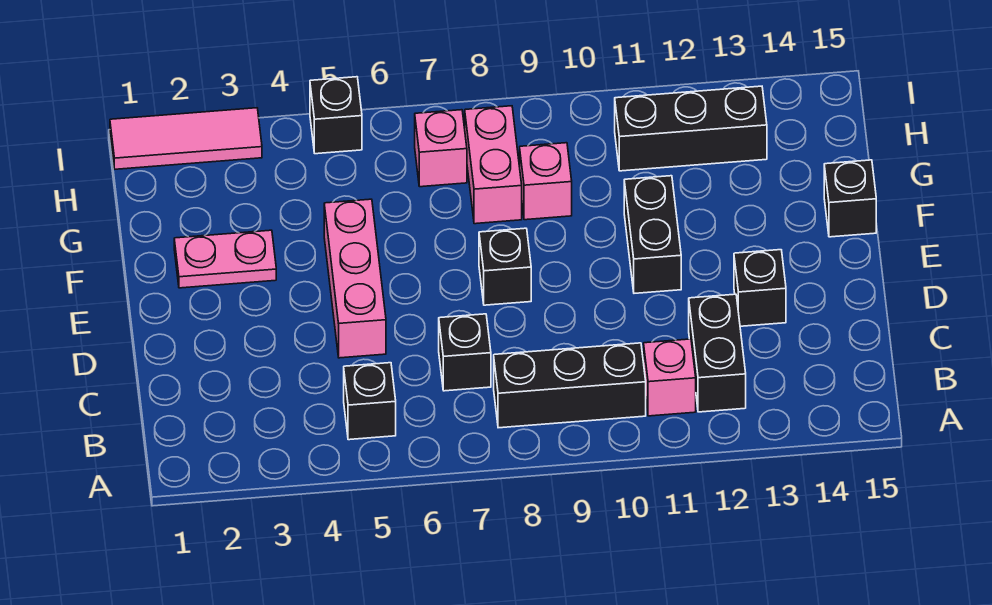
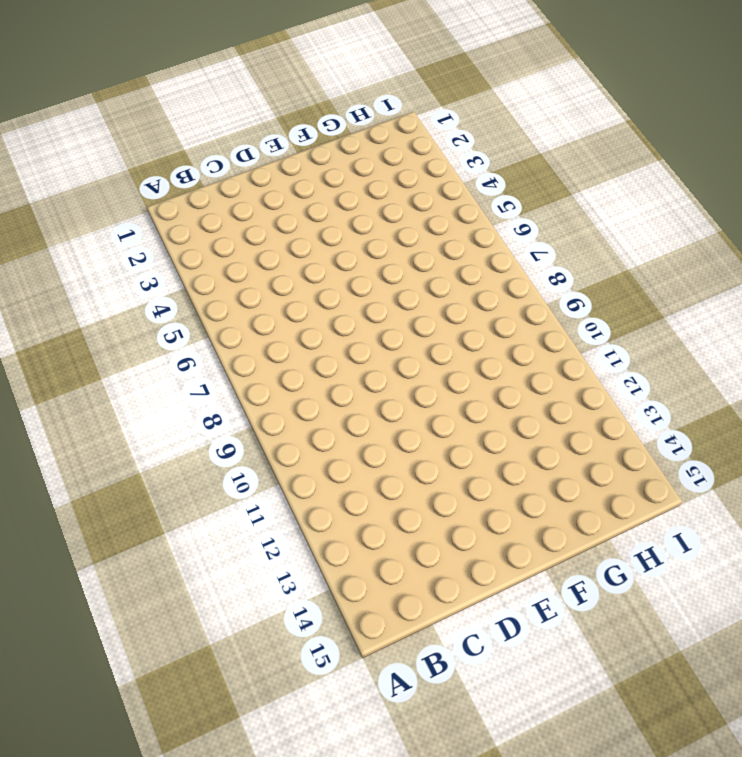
none -> black 1x1 brick [344,363,396,440]
none -> black 1x3 brick [494,343,646,428]
none -> pink 1x1 brick [644,339,696,416]

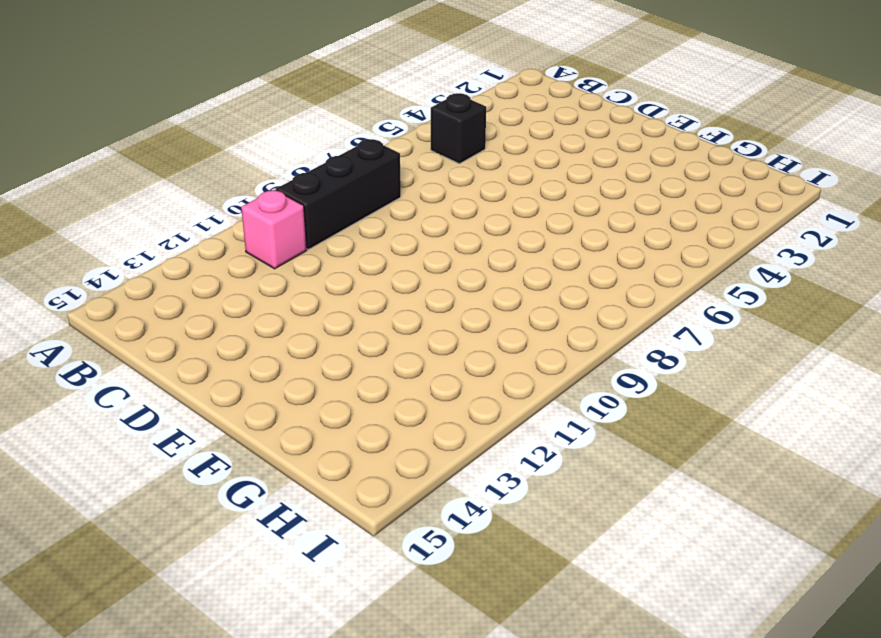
none -> black 1x2 brick [689,294,746,412]
none -> black 1x1 brick [439,314,491,391]
none -> pink 1x3 brick [324,199,386,358]

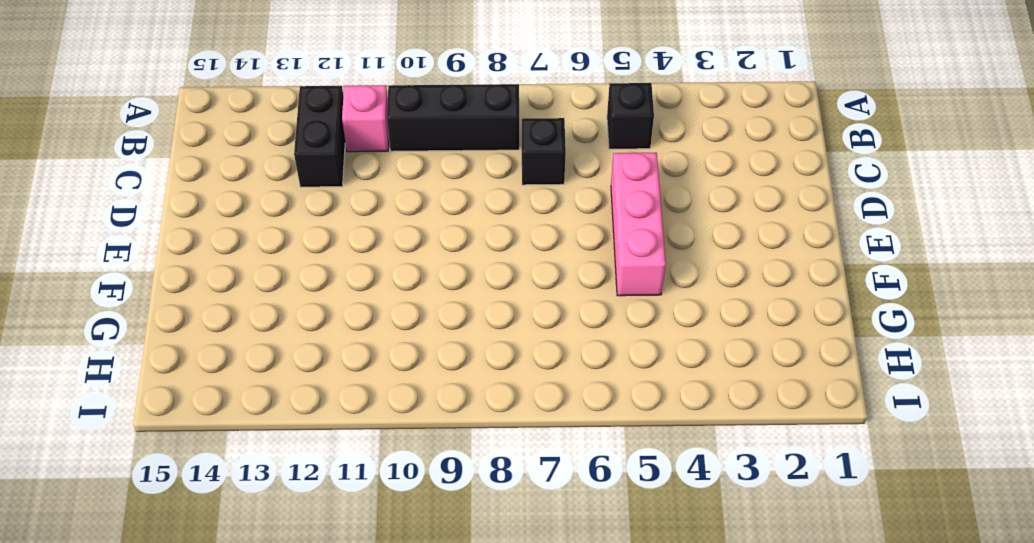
none -> black 1x1 brick [734,250,786,326]
none -> black 1x1 brick [479,228,531,305]
none -> black 1x2 brick [624,176,681,293]

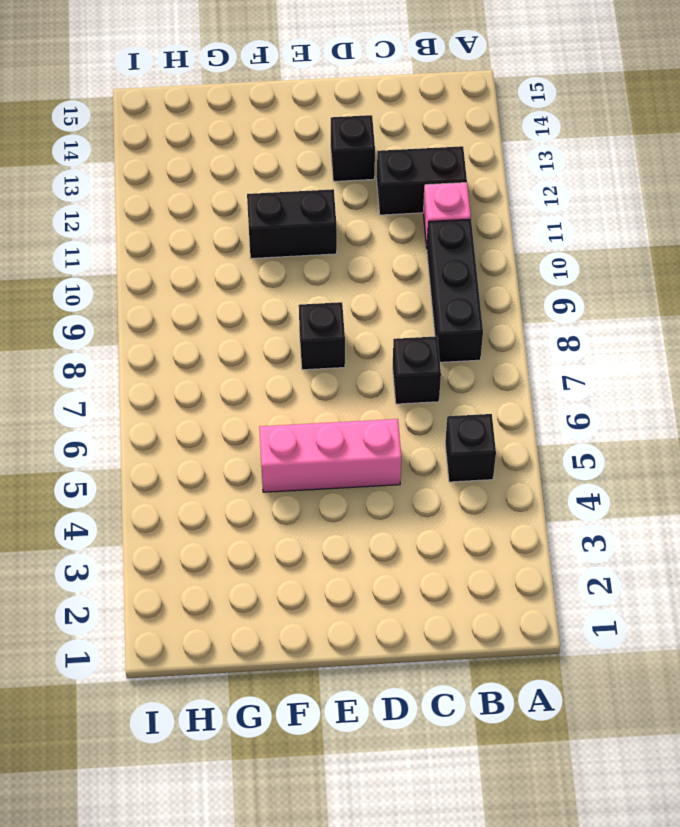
none -> pink 1x2 plate [174,230,276,288]
none -> black 1x1 brick [824,160,876,237]
none -> pink 1x2 brick [465,106,522,224]

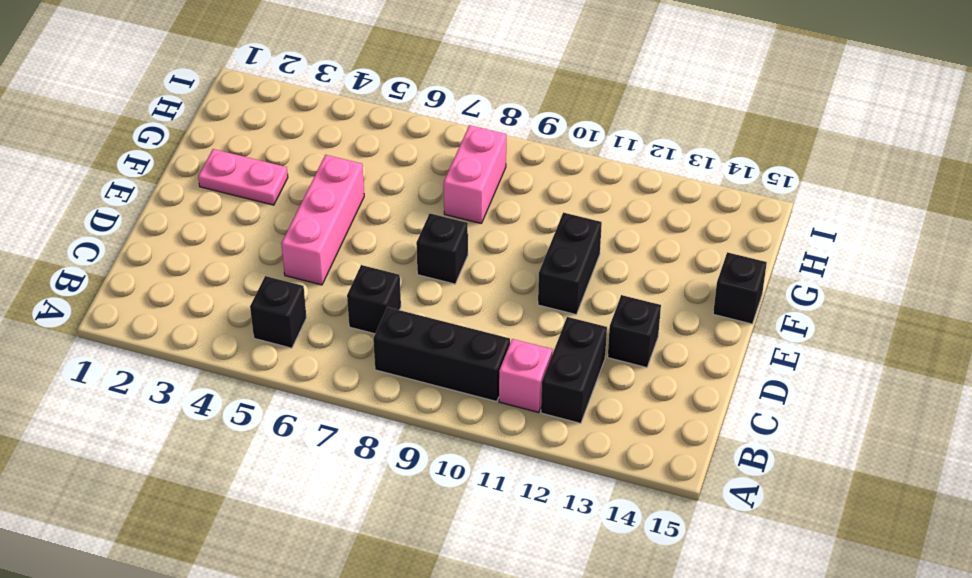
none -> pink 1x1 brick [520,143,572,220]
none -> pink 1x1 brick [415,110,467,187]
none -> black 1x3 brick [615,86,767,171]

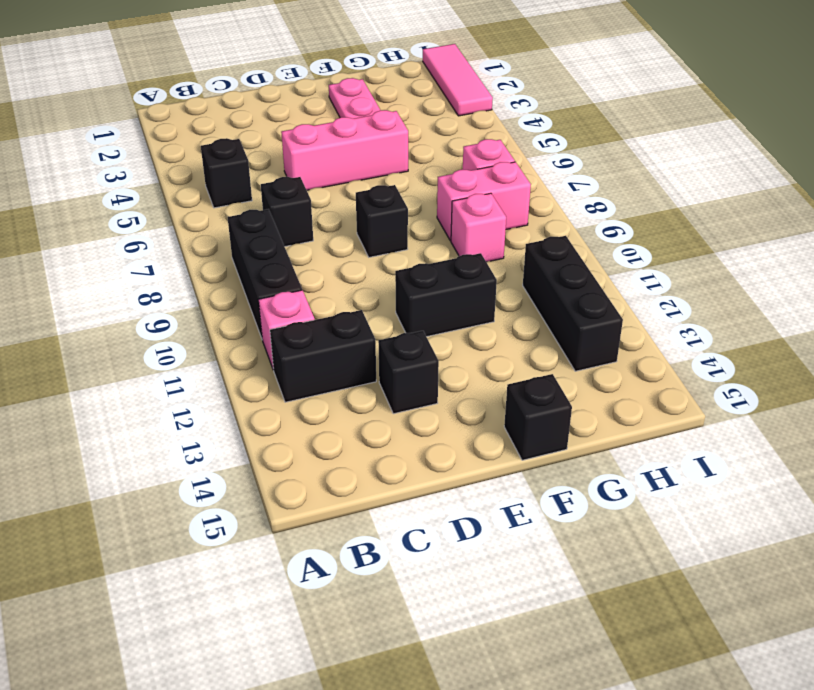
none -> black 1x1 brick [310,77,362,154]

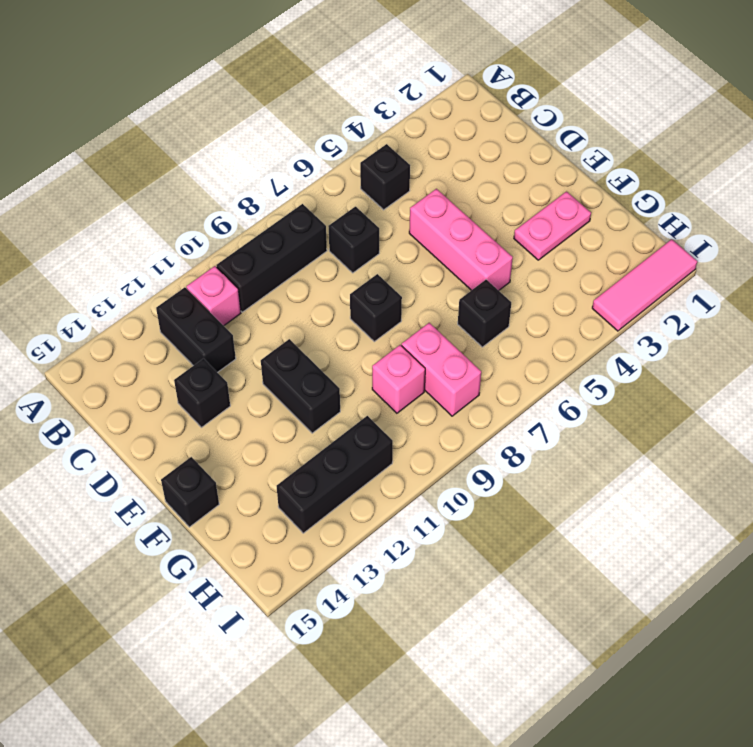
black 1x1 brick [458,280,511,347] -> black 1x1 brick moved to [310,77,362,154]
none -> pink 1x1 brick [415,110,467,187]

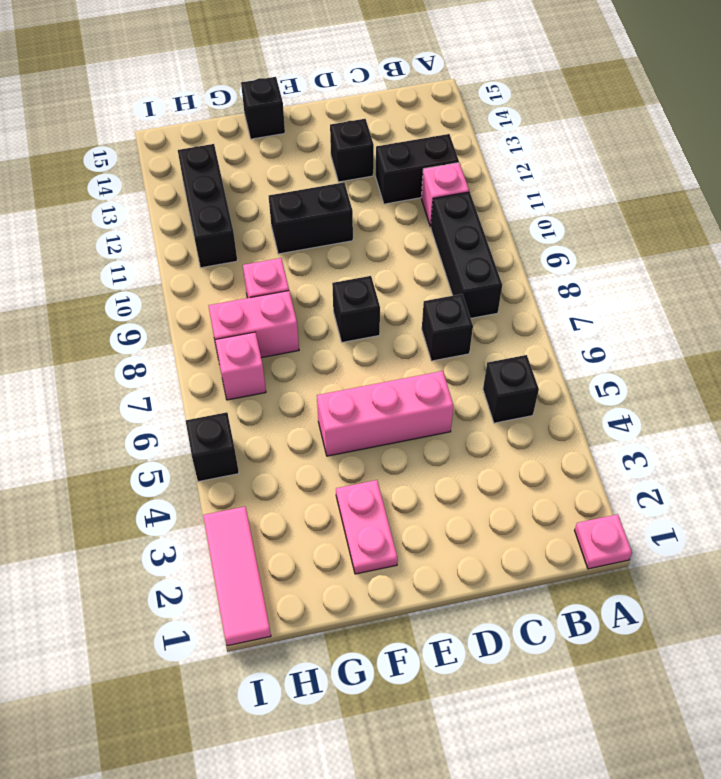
pink 1x1 plate [575,514,632,569] -> none

